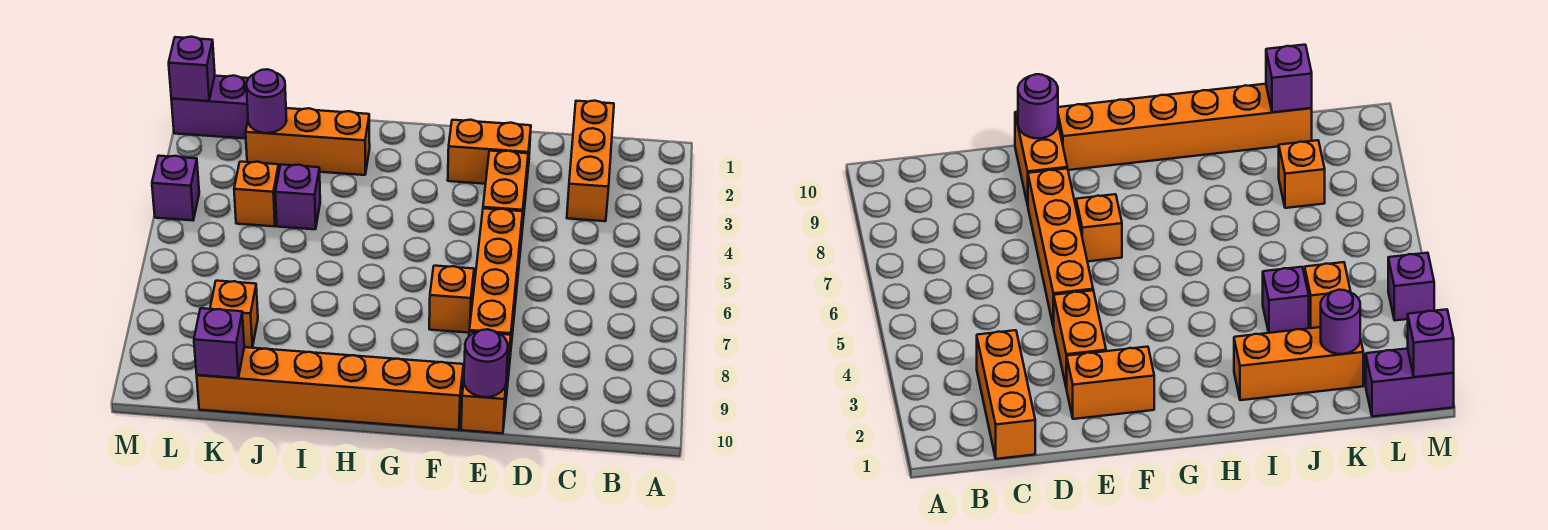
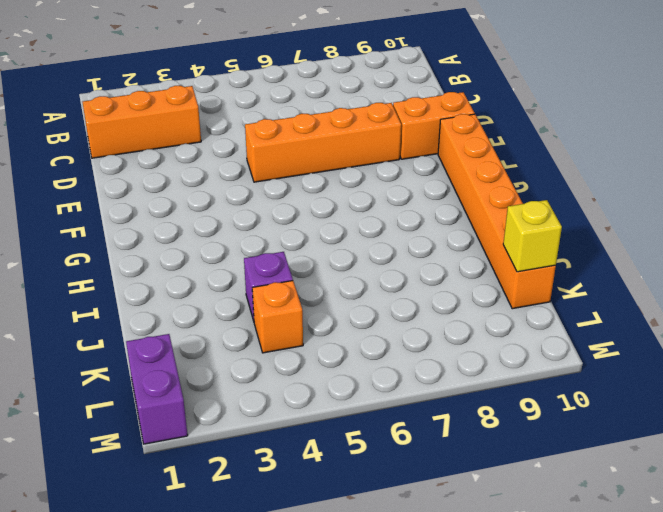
yellow 1x1 brick [503,200,562,272] -> purple 1x1 brick [194,308,244,378]
none -> orange 1x2 brick [448,120,531,184]
none -> orange 1x2 brick [483,151,528,240]
none -> orange 1x1 brick [429,266,474,333]

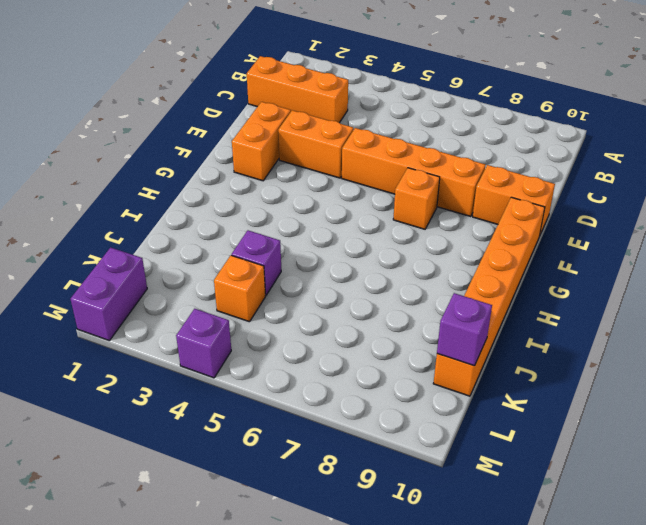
none -> orange 1x3 brick [246,108,370,175]
none -> orange 1x1 brick [210,281,258,348]
none -> purple 1x1 round brick [464,329,508,397]

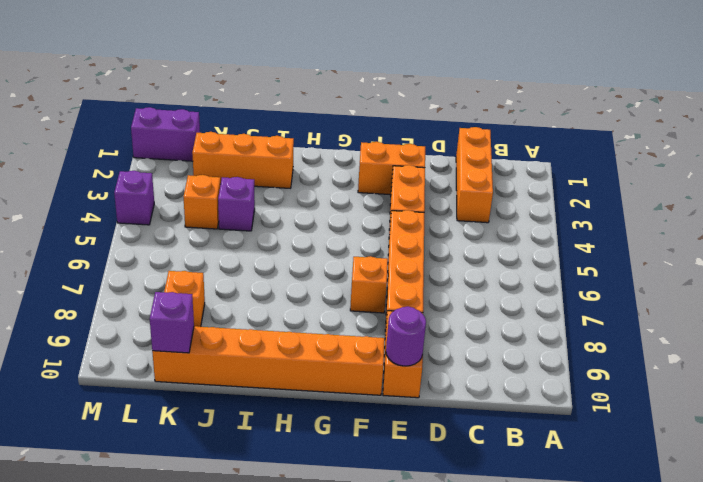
none -> purple 1x1 round brick [246,69,287,133]
none -> purple 1x1 brick [169,37,215,101]

